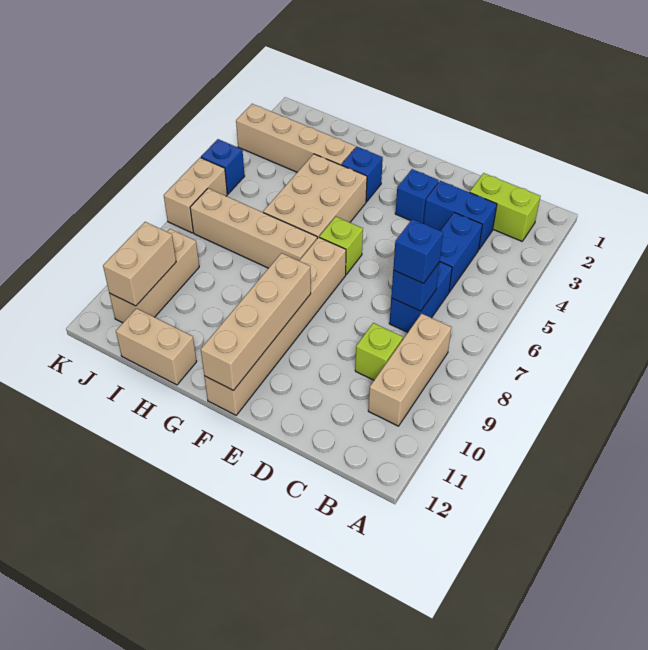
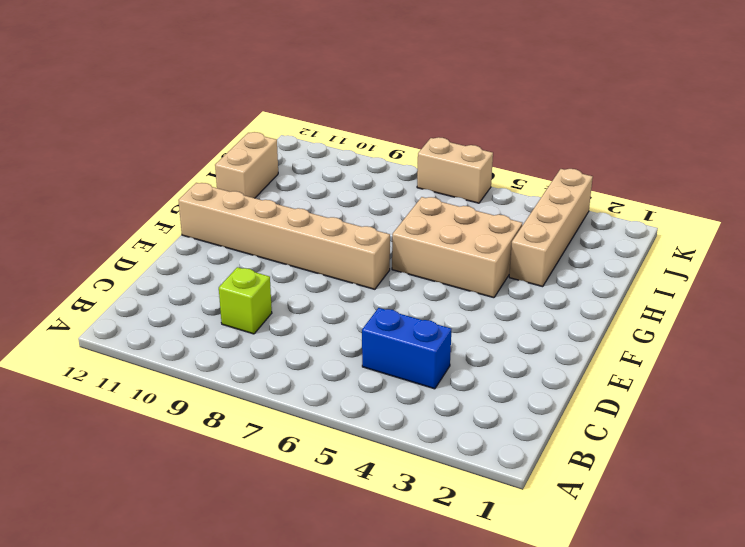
none -> lime 1x2 brick [470,173,540,241]
none -> tan 1x3 brick [368,313,452,426]
none -> blue 1x2 brick [423,181,497,249]

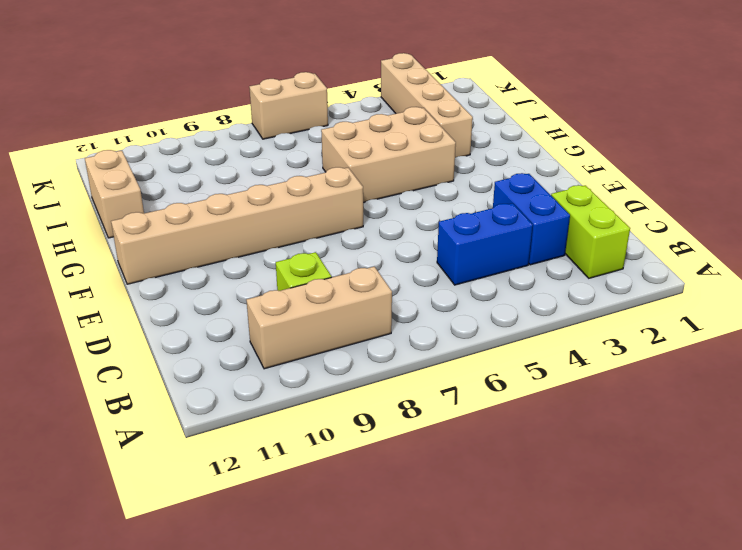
none -> blue 1x2 brick [389,262,452,332]
none -> blue 1x1 brick [395,169,439,223]
none -> lime 1x1 brick [319,217,363,274]

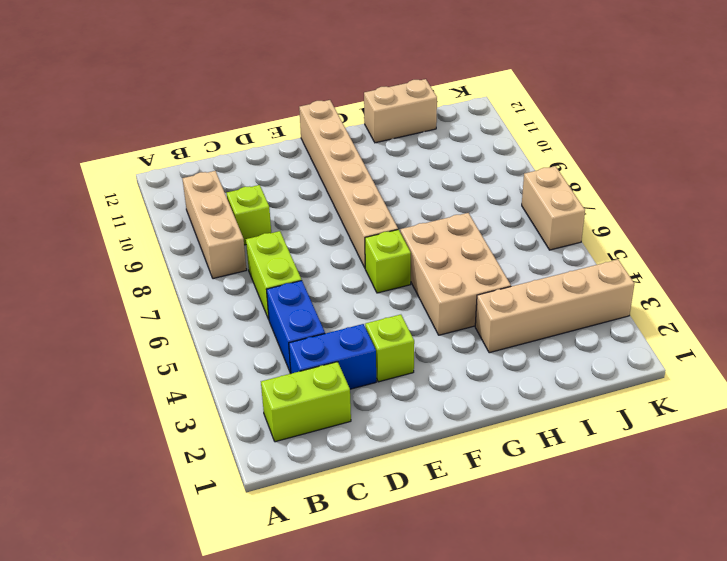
lime 1x2 brick [246,231,302,319] -> blue 1x2 brick [389,262,452,332]
lime 1x1 brick [365,315,414,382] -> blue 1x1 brick [395,169,439,223]
none -> blue 1x1 brick [342,147,383,202]
none -> tan 1x4 brick [190,188,317,268]
none -> tan 1x3 brick [109,229,199,323]

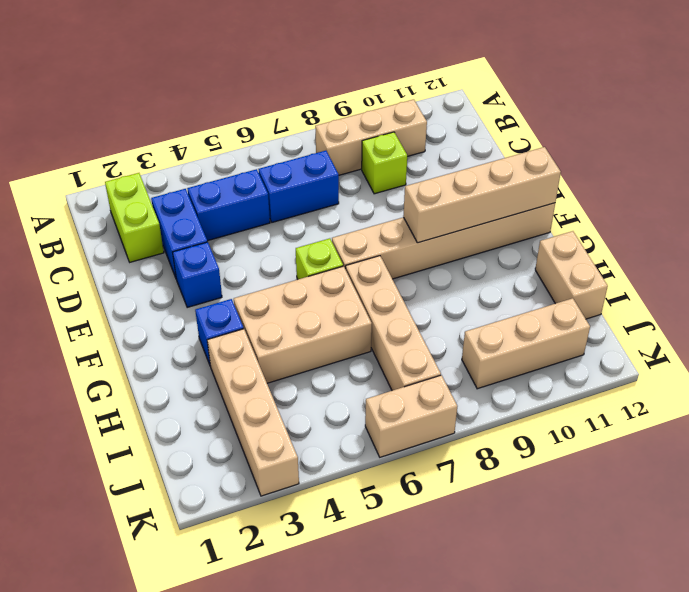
none -> blue 1x1 brick [201,139,244,194]
none -> blue 1x1 brick [391,262,440,311]
none -> tan 1x2 brick [103,222,176,306]

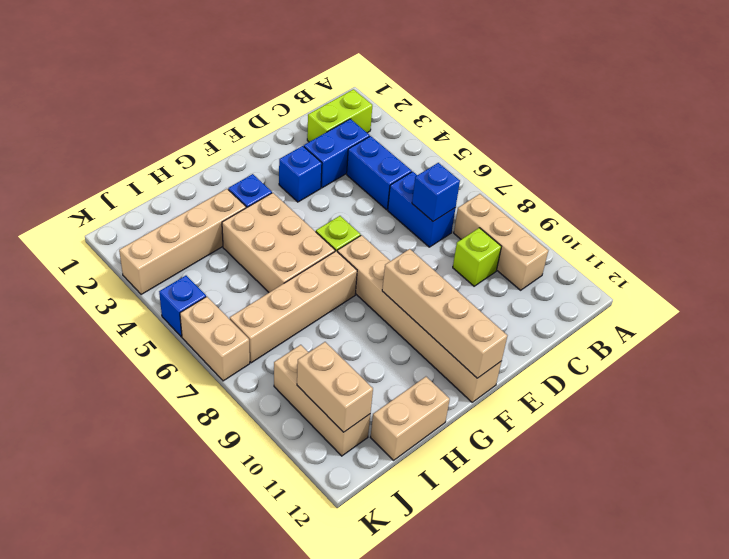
none -> blue 1x1 brick [393,219,443,284]

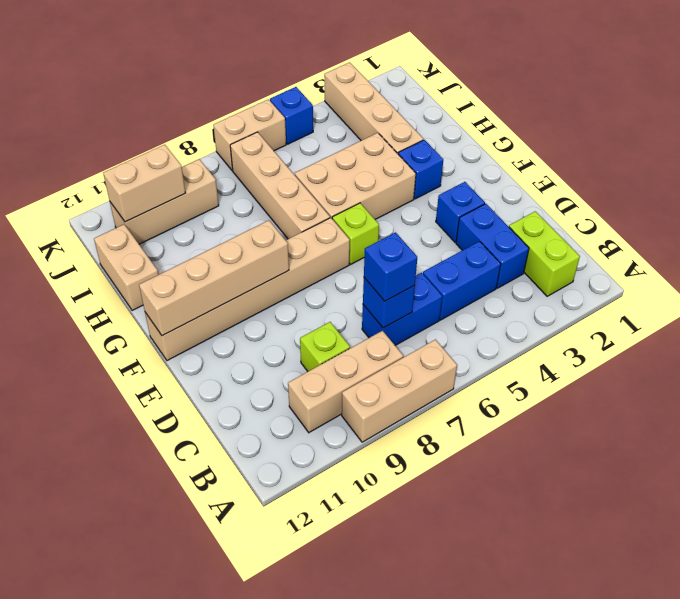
tan 1x3 brick [342,340,457,442] -> none

